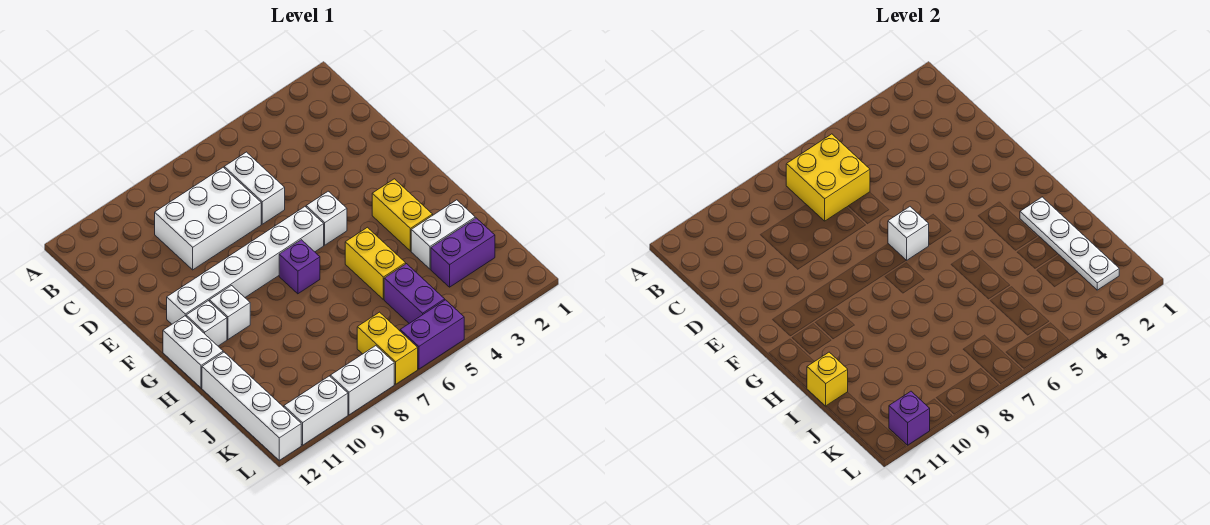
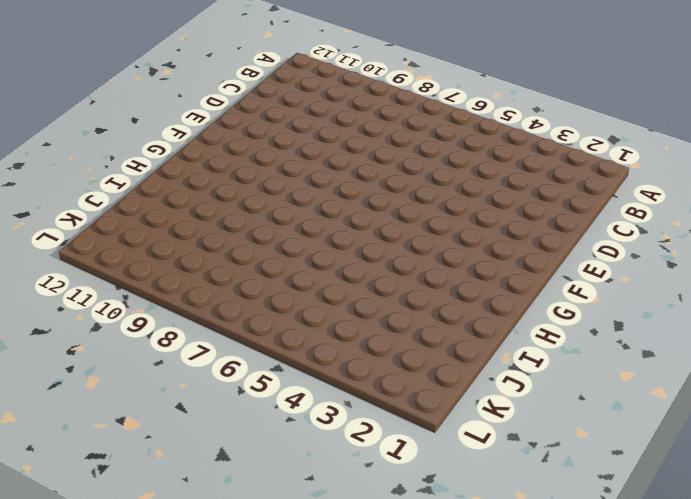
none -> white 1x2 brick [224,152,285,224]
none -> white 2x3 brick [155,167,261,270]
none -> white 1x1 brick [306,191,347,245]

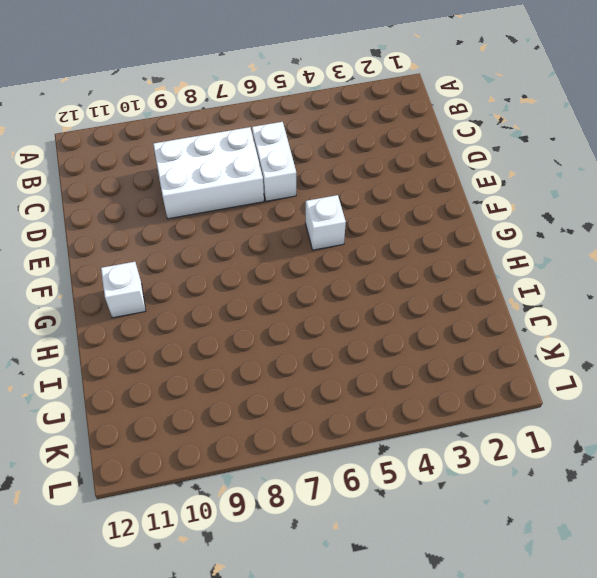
none -> white 1x6 brick [167,207,324,324]
none -> yellow 1x2 brick [372,179,433,251]
none -> purple 1x1 brick [279,240,320,294]

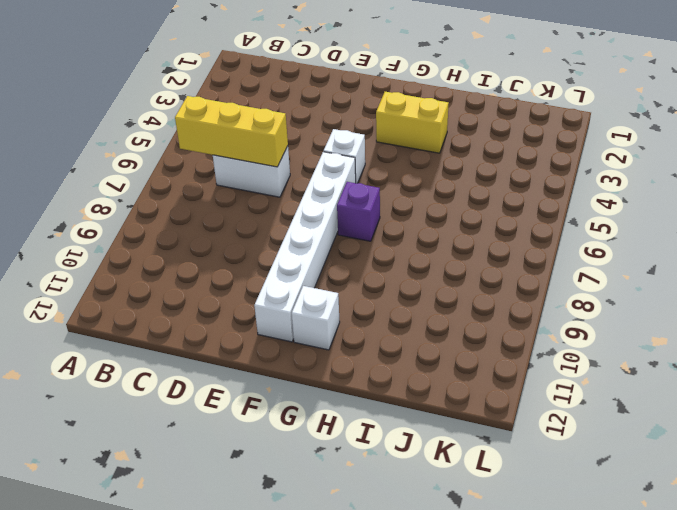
yellow 1x3 brick [175,96,288,167] -> yellow 2x2 brick [786,134,870,221]
none -> white 2x3 brick [155,167,261,270]
none -> white 1x1 brick [209,286,250,339]
none -> white 1x2 brick [163,316,223,388]

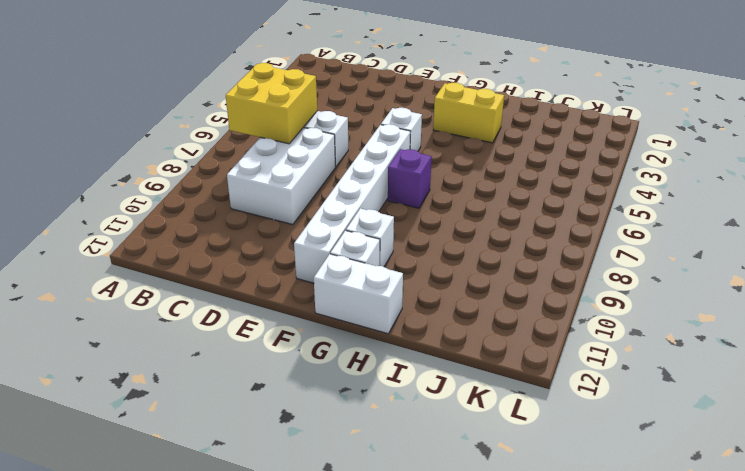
none -> yellow 1x2 brick [345,227,406,300]
none -> white 1x2 brick [411,200,475,269]
none -> white 1x4 brick [202,352,301,460]

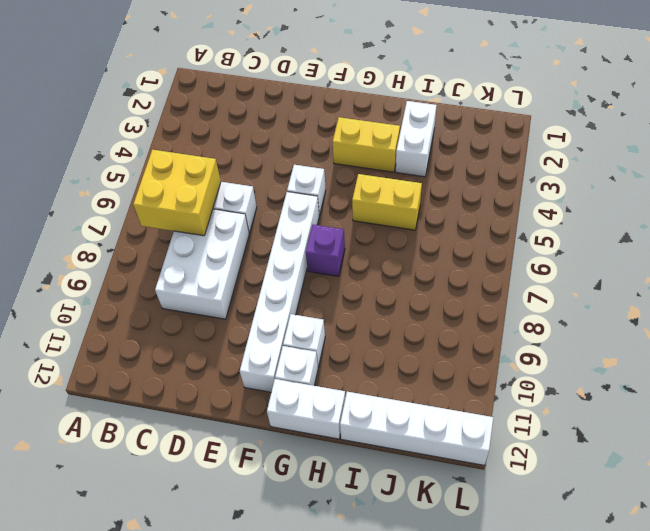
none -> purple 1x2 brick [431,218,495,287]
none -> purple 1x2 brick [384,264,445,323]
none -> yellow 1x2 brick [357,312,418,384]

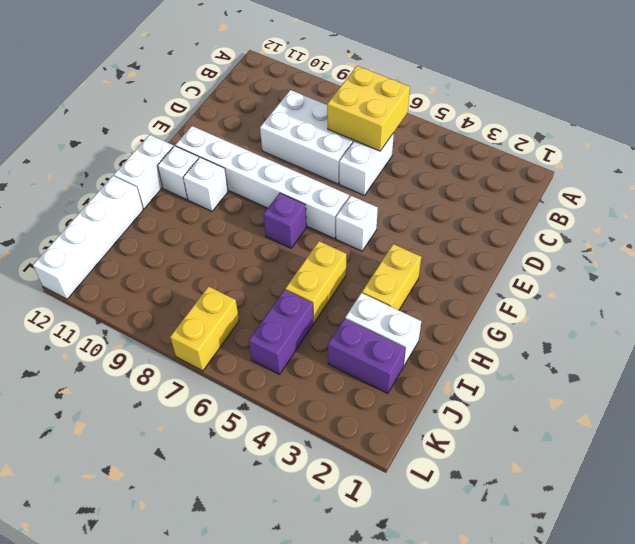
none -> purple 1x2 brick [400,300,464,369]
none -> white 1x2 brick [330,346,394,415]
none -> white 1x2 brick [284,376,348,445]

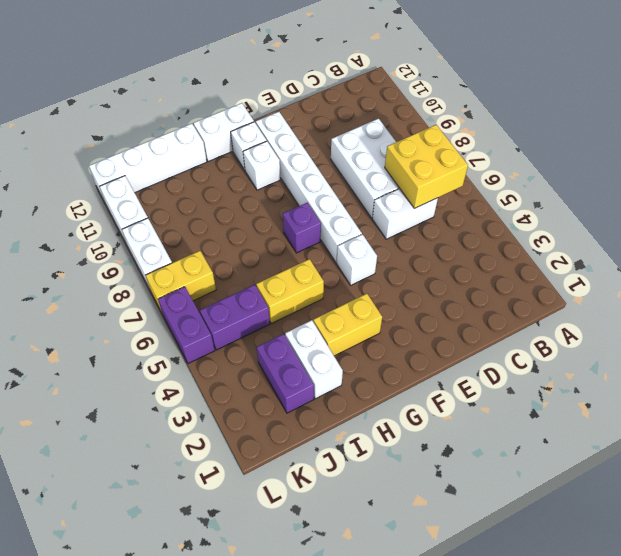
none -> white 1x1 brick [888,207,929,260]
none -> white 1x4 plate [1020,197,1119,290]
none -> yellow 1x1 brick [807,352,848,406]

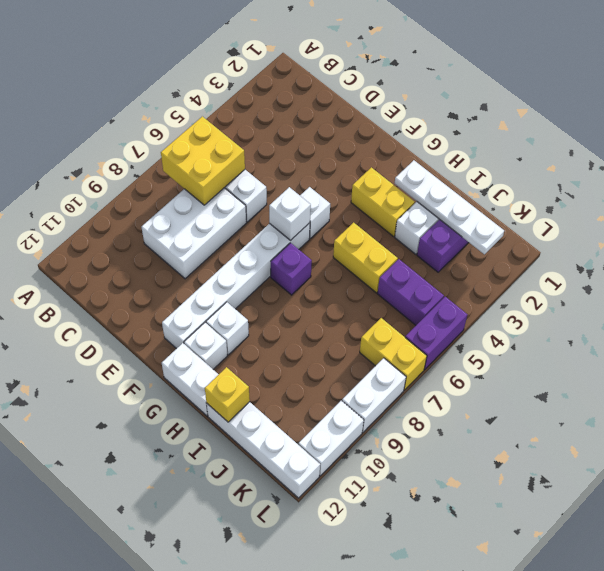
none -> purple 1x1 brick [889,391,930,445]

